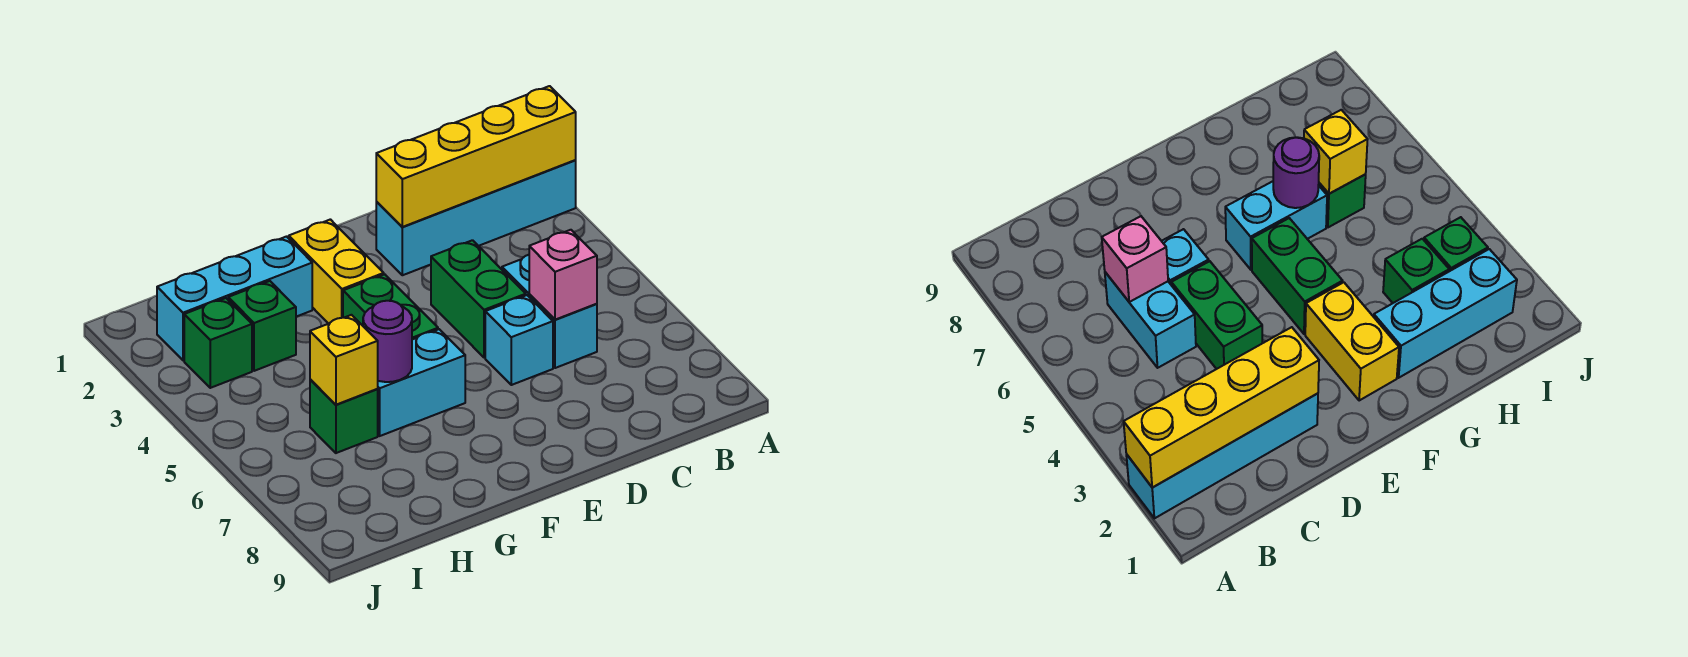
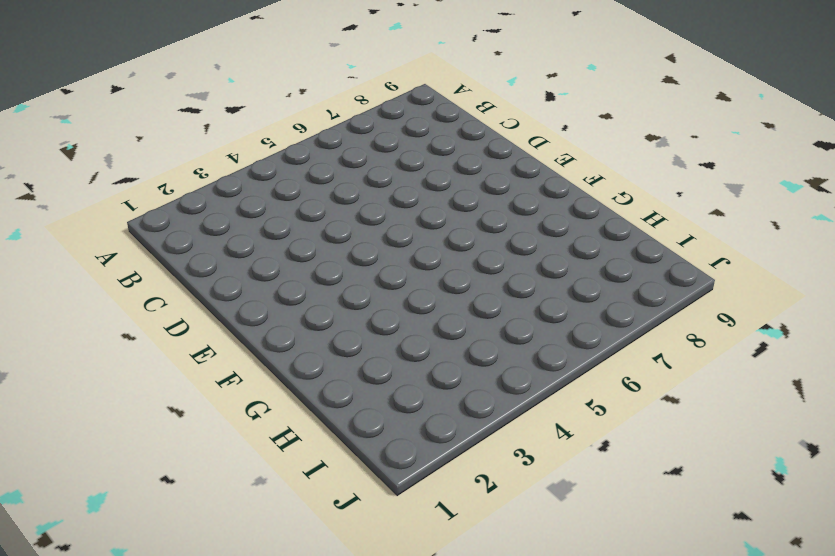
none -> cyan 1x4 brick [376,160,576,275]
none -> cyan 1x2 brick [502,255,597,368]
none -> green 1x2 brick [431,240,526,358]

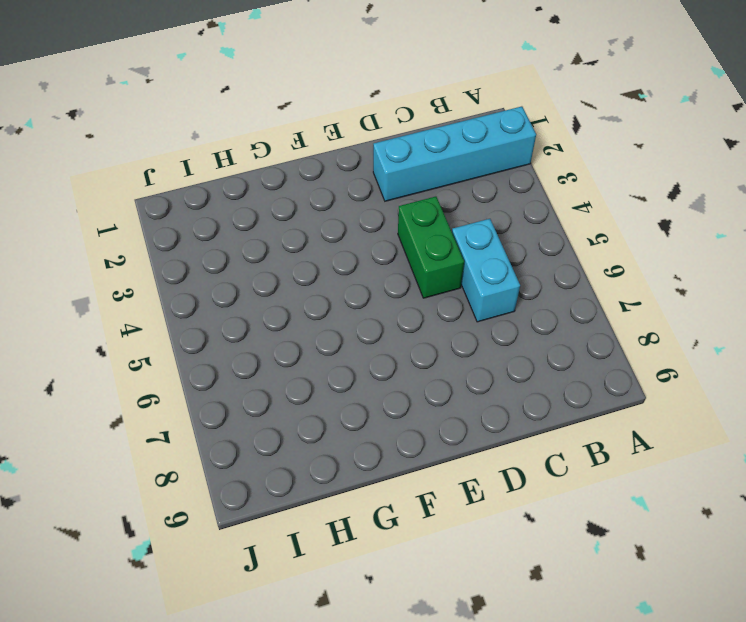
none -> cyan 1x1 brick [485,295,553,385]
none -> yellow 1x2 brick [289,219,384,324]
none -> green 1x2 brick [343,274,438,339]

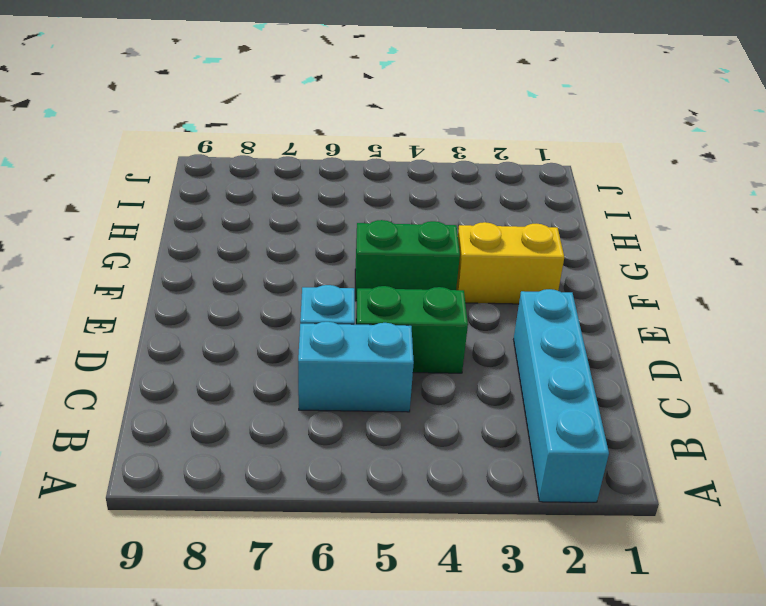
none -> cyan 1x2 brick [378,329,465,436]
none -> cyan 1x3 brick [157,237,312,360]
none -> green 1x1 brick [228,281,296,371]

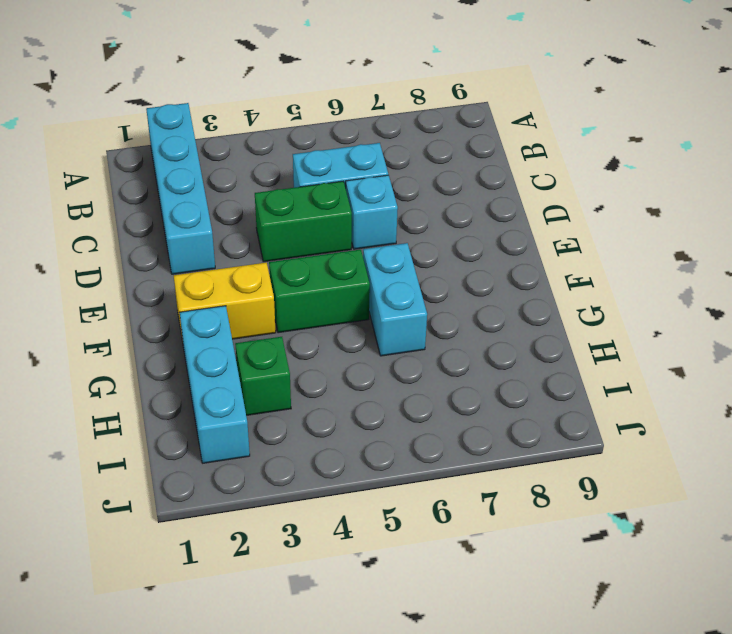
none -> green 1x1 brick [310,379,378,453]
none -> green 1x1 brick [184,298,252,388]
none -> yellow 1x4 brick [376,86,576,227]

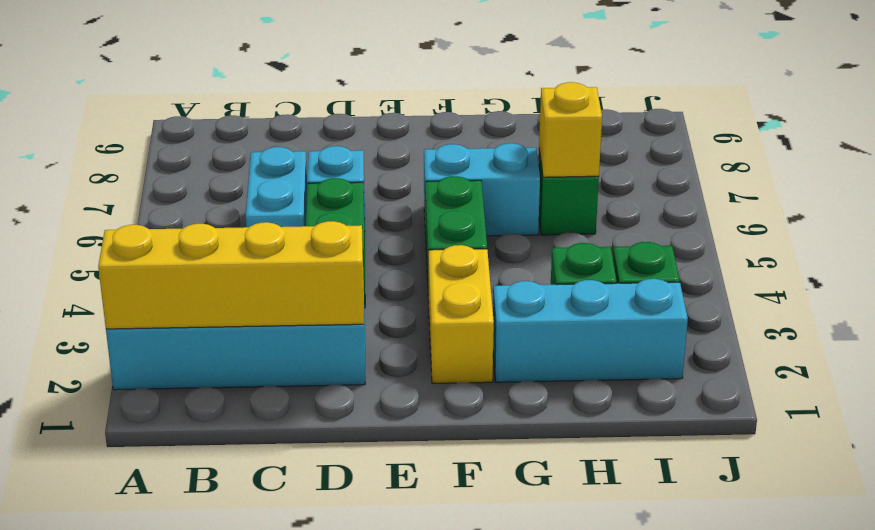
none -> pink 1x1 brick [529,230,597,320]
none -> purple 1x1 round brick [363,301,412,382]

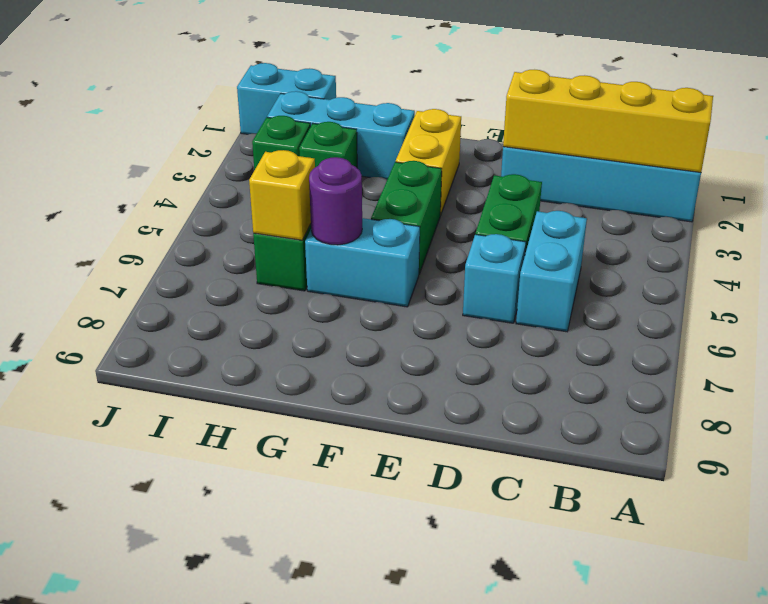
cyan 1x2 brick [237,63,336,134] -> none
none -> pink 1x1 brick [529,230,597,320]

